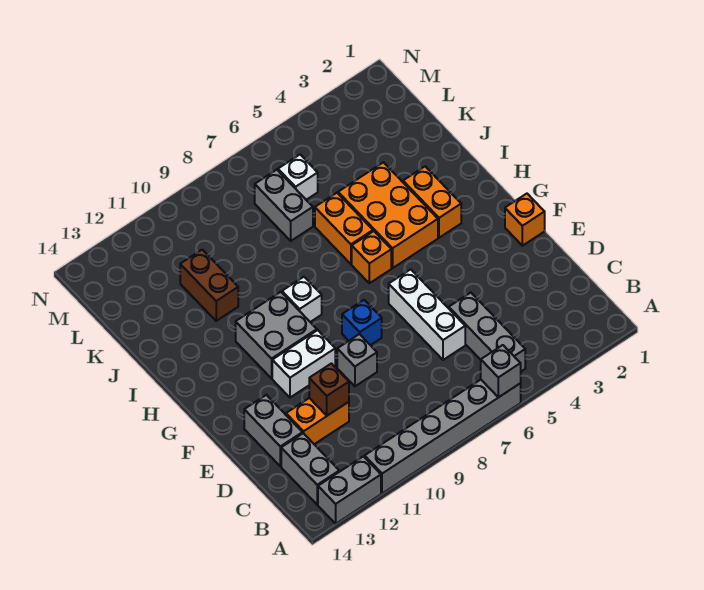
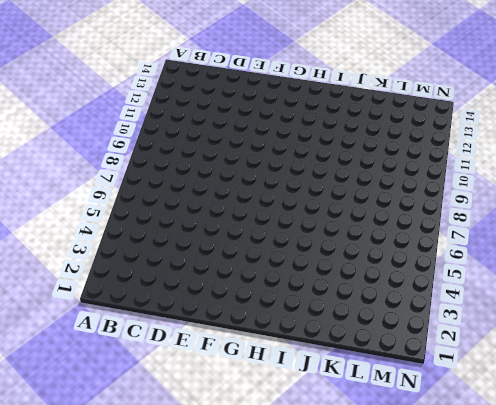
none -> grey 1x6 brick [365,380,521,493]
none -> grey 1x2 brick [318,456,381,524]
none -> grey 1x3 brick [449,293,525,371]

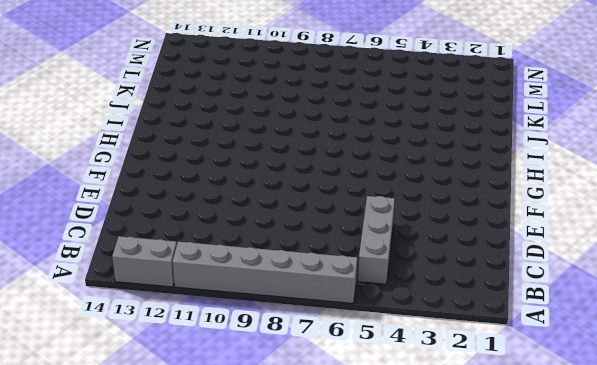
none -> grey 1x2 brick [281,433,339,505]
none -> white 1x3 brick [389,269,465,360]
none -> orange 1x2 brick [286,398,349,444]

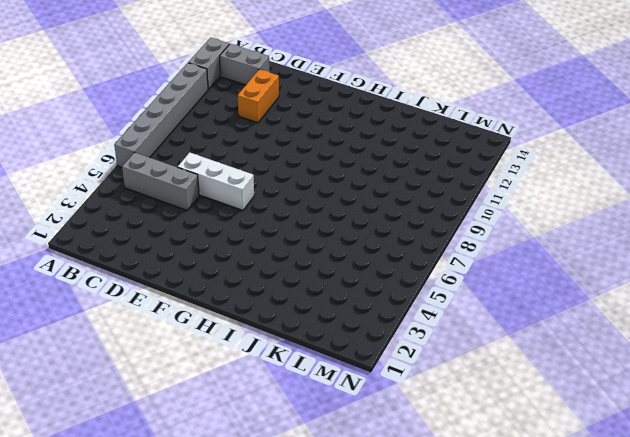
none -> grey 1x2 brick [244,395,302,466]
none -> grey 1x1 brick [337,334,377,386]
none -> orange 1x1 brick [505,194,545,246]

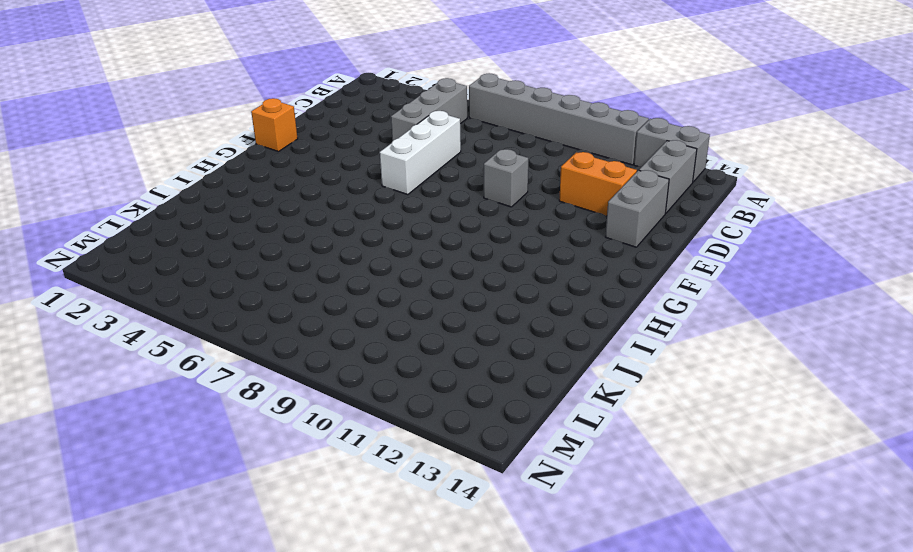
none -> blue 1x1 brick [342,300,382,345]
none -> white 1x2 brick [272,330,335,398]
none -> grey 2x2 brick [236,292,317,378]

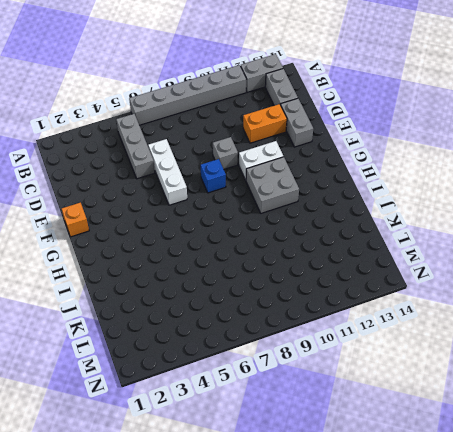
none -> orange 1x2 brick [403,166,461,238]
none -> orange 2x3 brick [338,162,438,268]
none -> orange 1x1 brick [352,231,391,283]

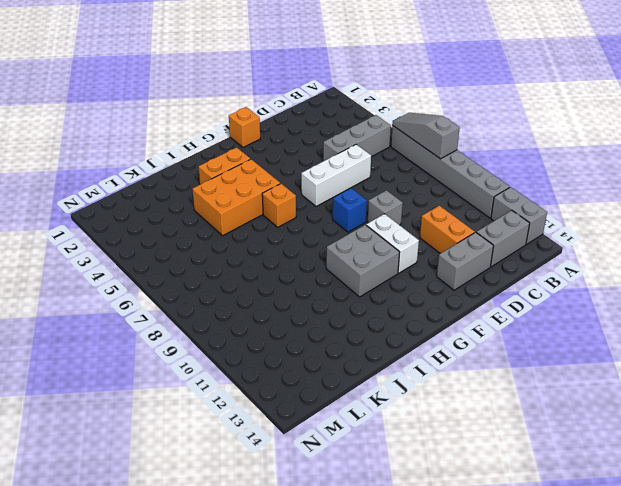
grey 1x3 slope [392,113,460,159] -> grey 1x1 brick [481,345,521,397]
none -> white 1x1 brick [282,277,322,322]
none -> orange 1x2 brick [315,193,373,264]
none -> brown 1x2 brick [180,250,238,321]

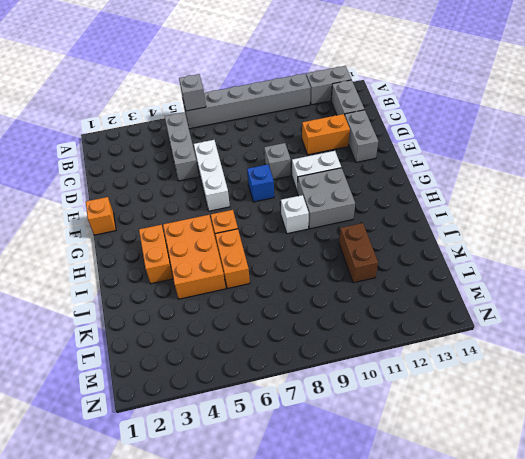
none -> grey 1x2 brick [255,170,313,241]
none -> white 1x1 brick [278,155,318,200]
none -> brown 1x1 brick [309,364,349,416]

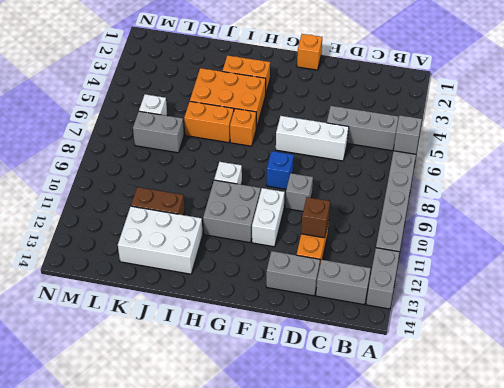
white 2x3 brick [118,206,203,274] -> none

